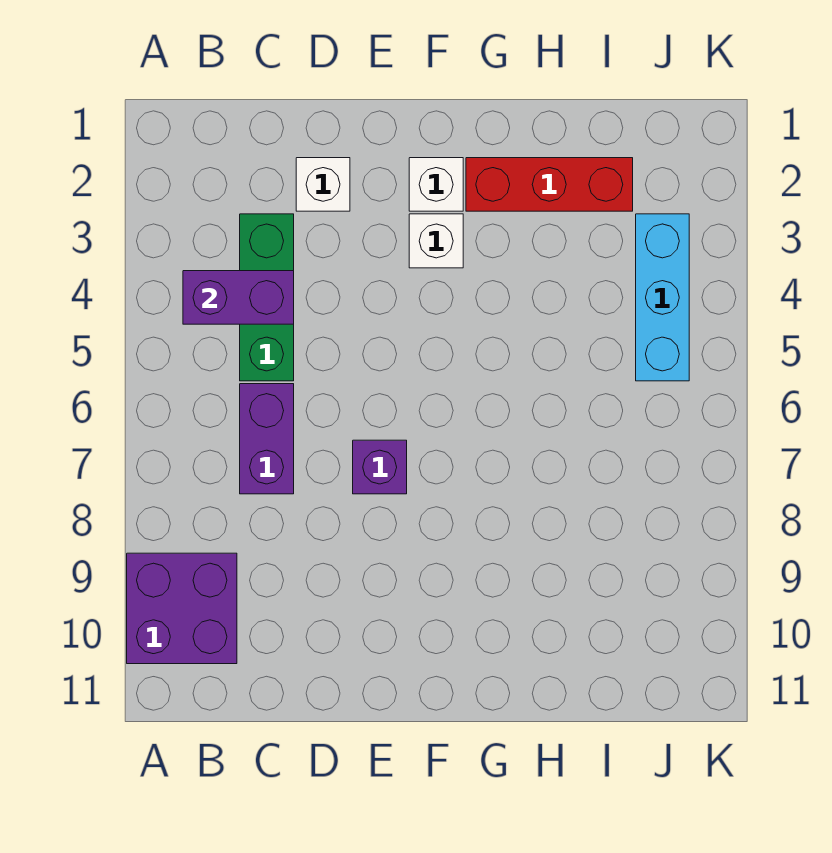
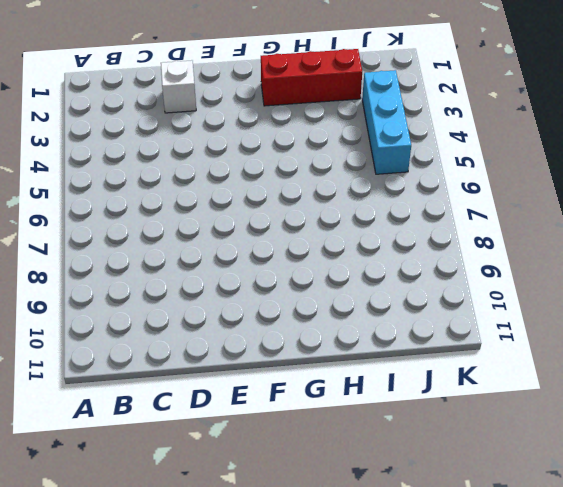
none -> purple 2x2 brick [127,553,237,664]
none -> green 1x3 brick [240,214,294,381]

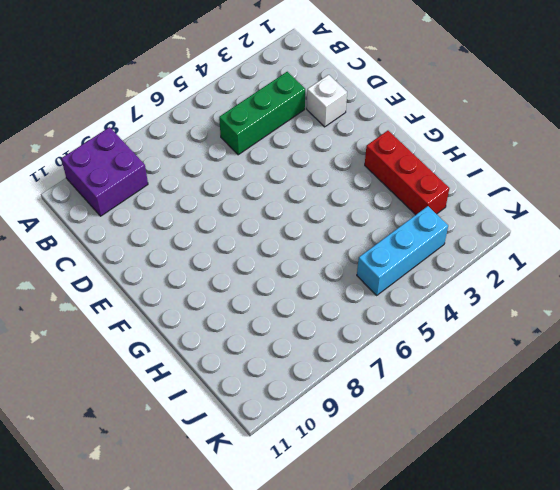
none -> purple 1x2 brick [240,384,294,494]
none -> purple 1x1 brick [353,440,407,494]

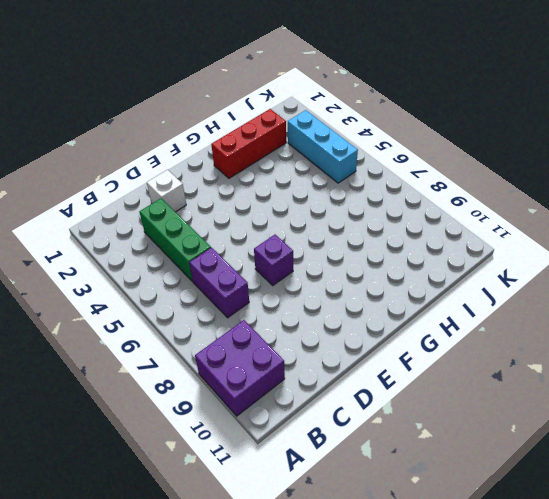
none -> white 1x1 brick [409,158,463,211]
none -> white 1x1 brick [409,214,463,268]

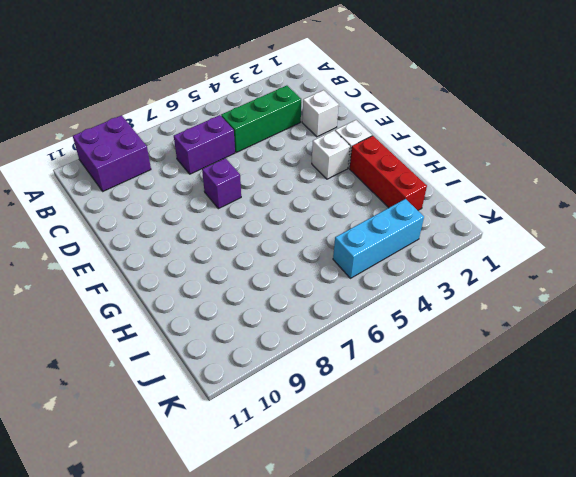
none -> purple 1x2 brick [183,271,294,324]

